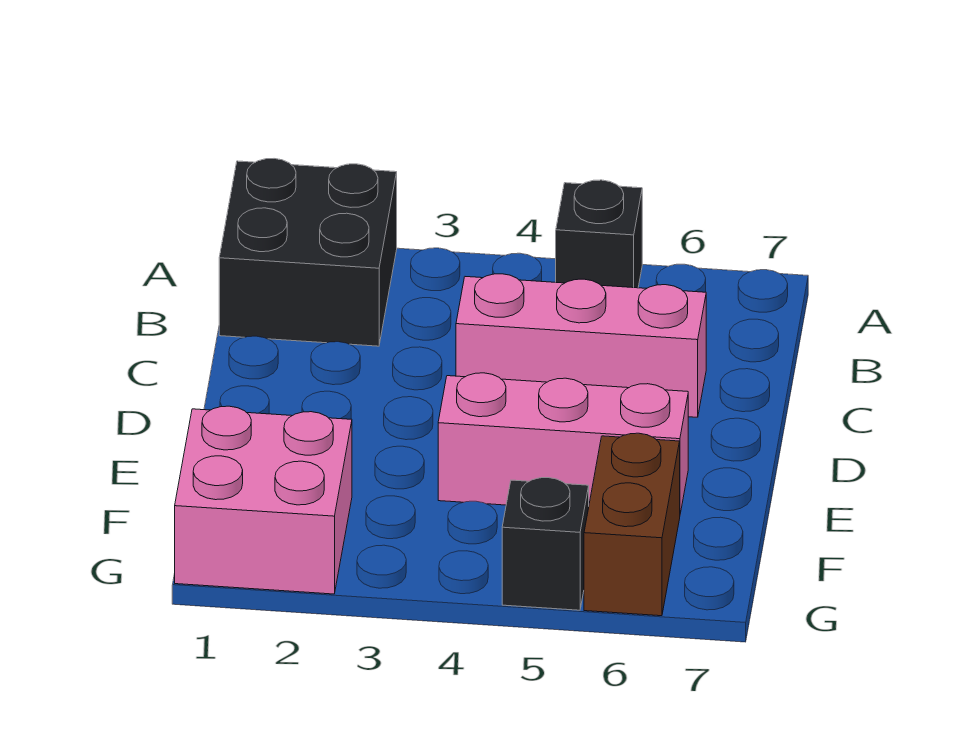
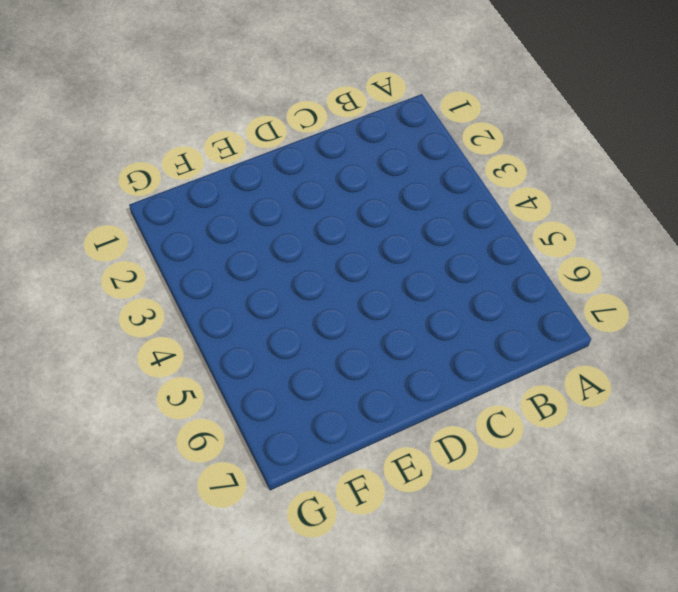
none -> black 2x2 brick [219,159,397,346]
none -> black 1x1 brick [556,180,642,288]

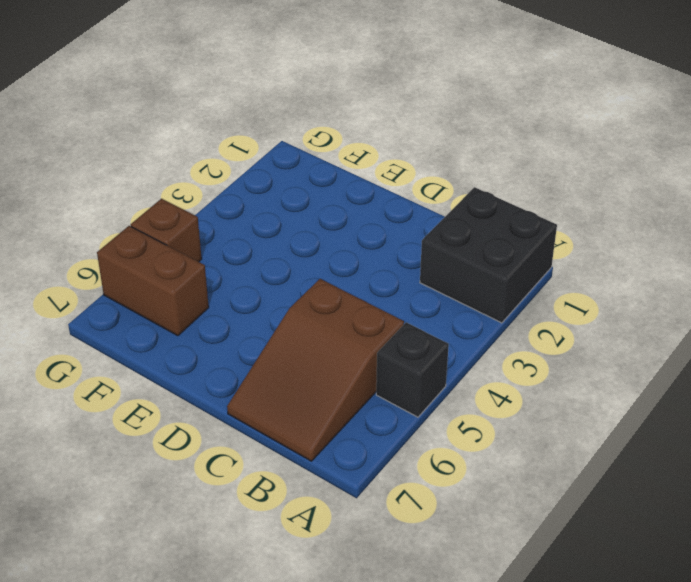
brown 2x3 slope [227,279,404,461] -> pink 1x3 brick [456,274,706,417]
brown 1x1 brick [131,199,202,262] -> black 1x1 brick [502,478,589,610]
none -> pink 1x3 brick [438,373,688,514]
none -> pink 2x2 brick [175,406,352,594]

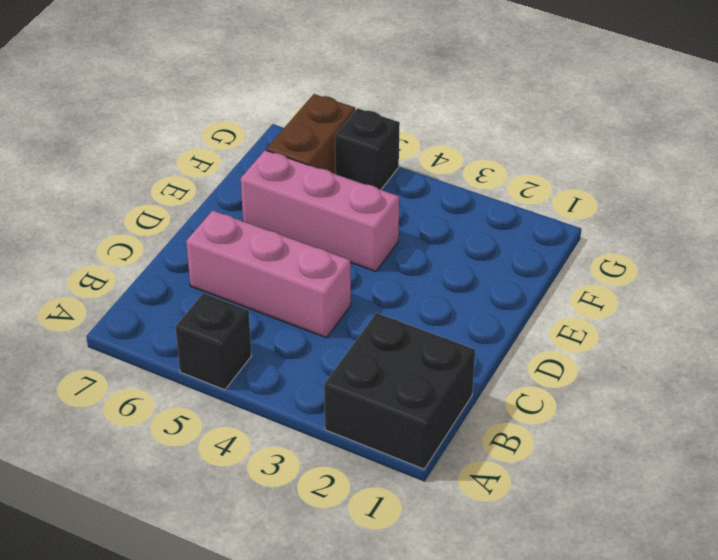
none -> pink 2x2 brick [175,406,352,594]

